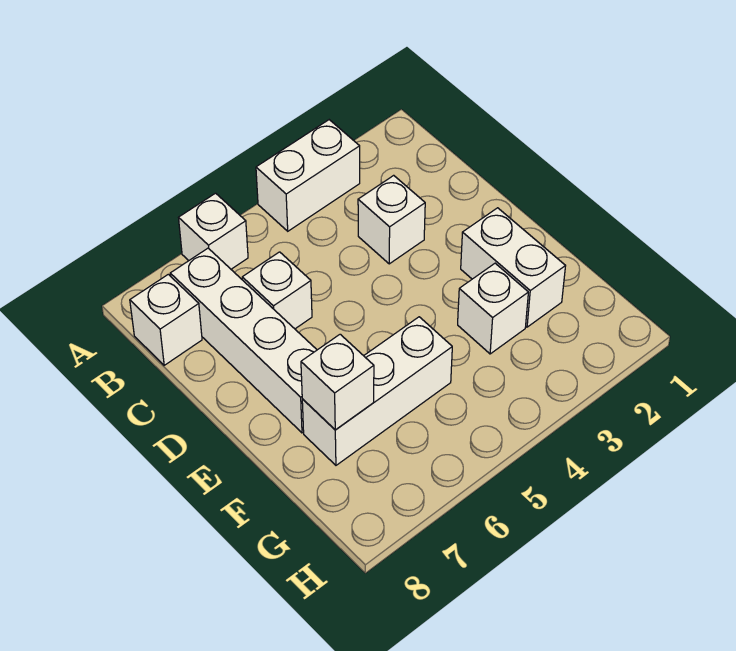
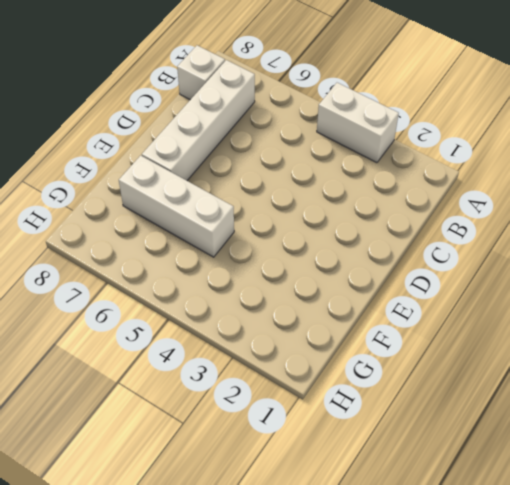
none -> white 1x1 brick [179,193,248,269]
none -> white 1x1 brick [358,175,425,264]

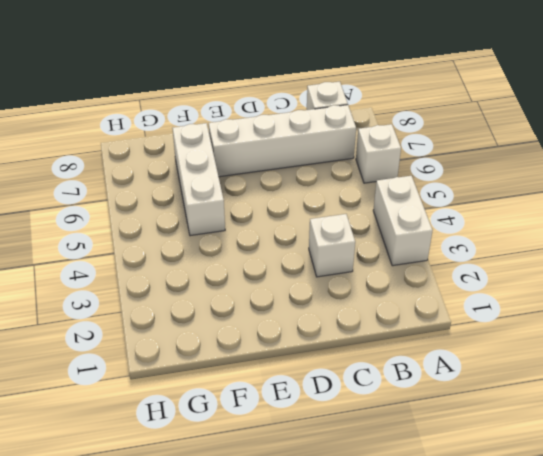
none -> white 1x1 brick [242,252,312,329]
none -> white 1x2 brick [461,208,565,327]

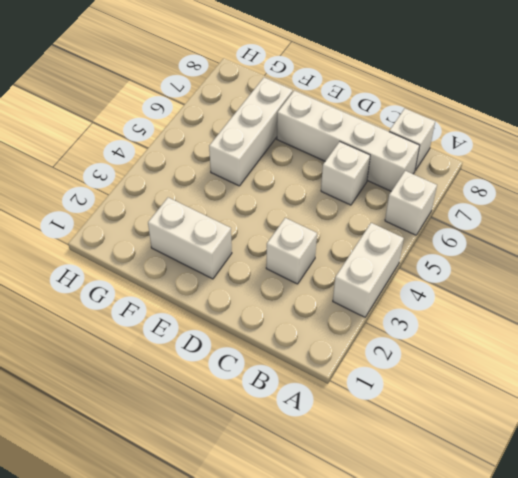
none -> white 1x1 brick [458,263,528,354]
none -> white 1x1 brick [301,334,374,430]

